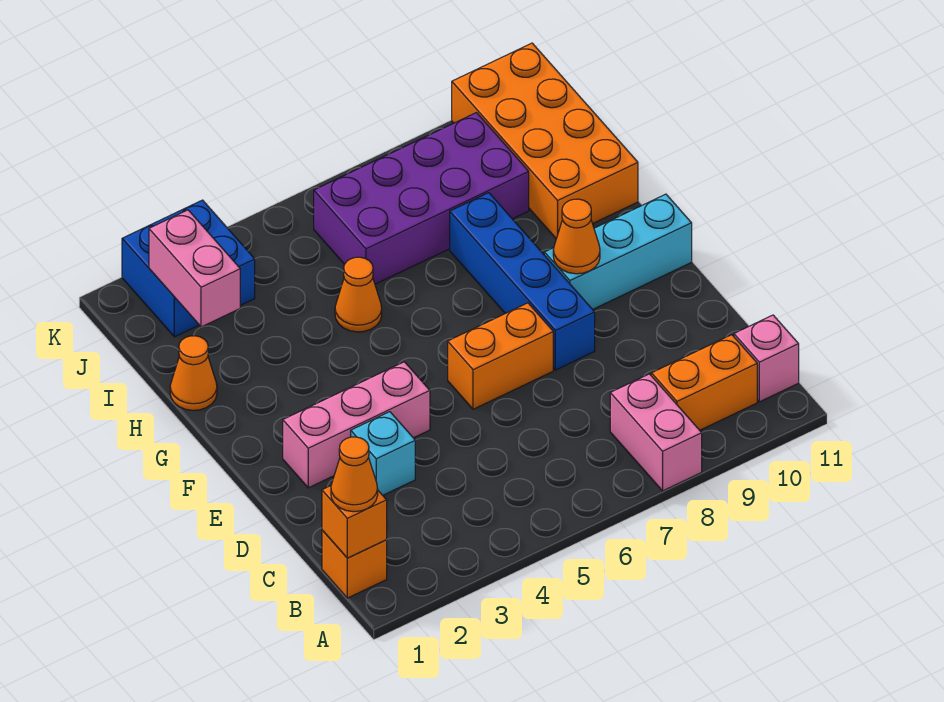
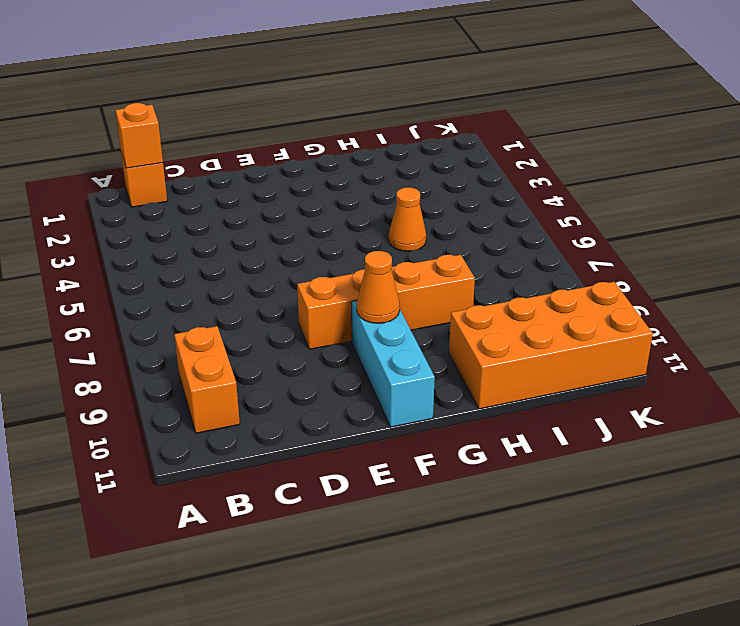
orange 1x4 brick [297,255,475,349] -> blue 1x4 brick [450,193,595,370]
none -> pink 1x2 brick [610,374,702,491]
none -> pink 1x1 brick [734,315,799,402]
none -> cyan 1x1 brick [351,412,415,495]

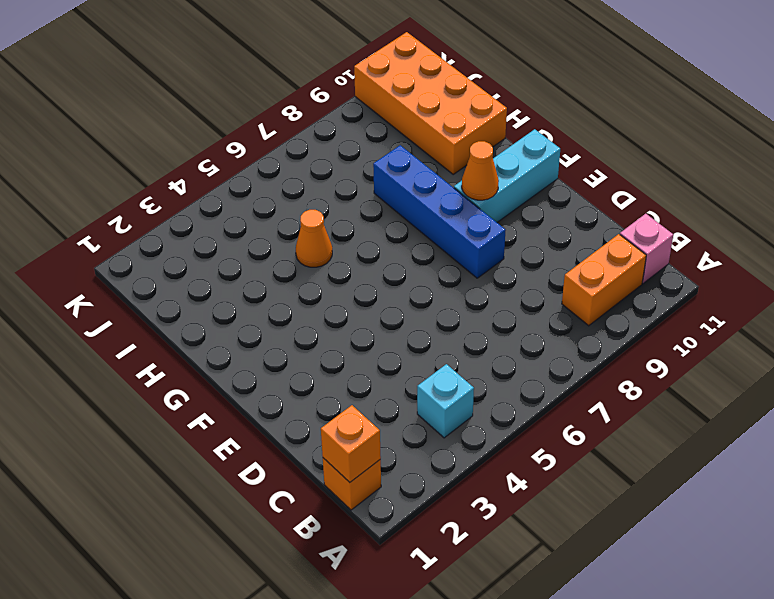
cyan 1x1 brick [417,364,474,438] -> cyan 1x1 brick moved to [351,412,415,495]
none -> pink 1x2 brick [610,374,702,491]
none -> pink 1x3 brick [283,362,430,488]
none -> orange 1x2 brick [448,303,553,409]

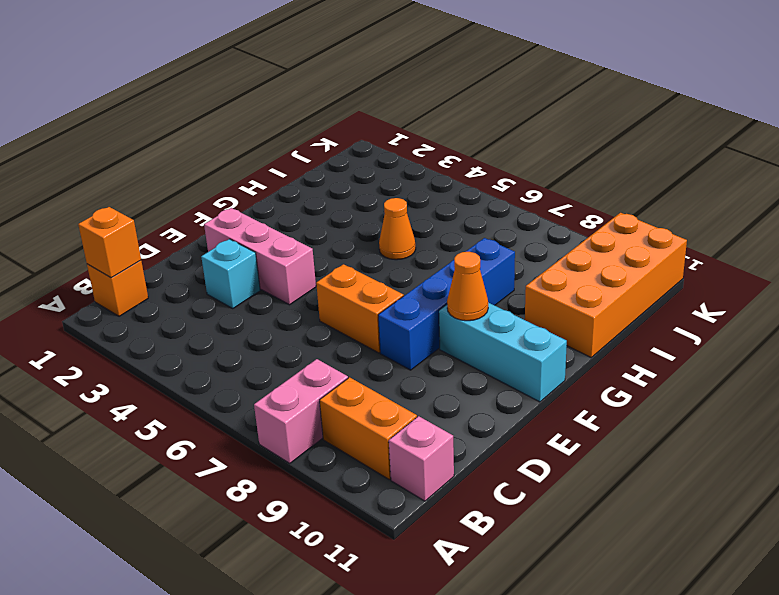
none -> orange 1x1 cone [170,336,217,410]
none -> purple 2x4 brick [314,113,529,284]
none -> blue 2x2 brick [122,200,255,337]

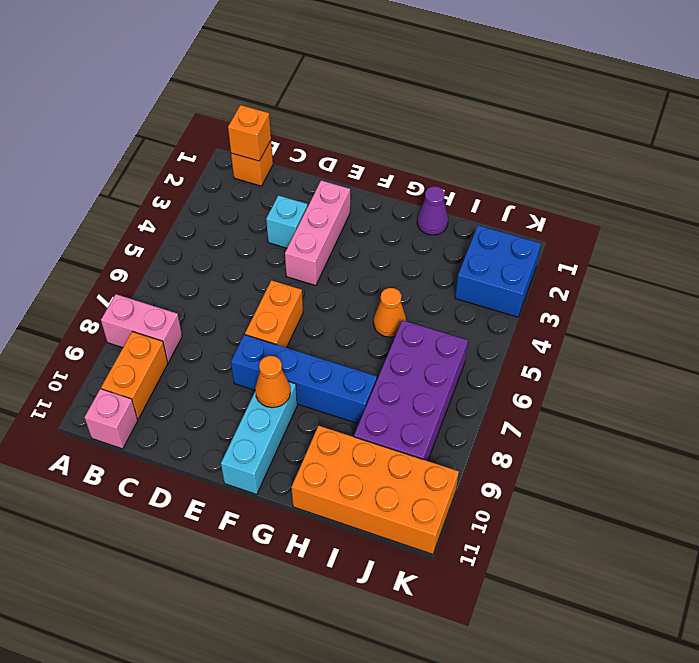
purple 1x1 cone [417,186,448,235] -> orange 1x1 cone [170,336,217,410]
none -> pink 1x2 brick [149,210,240,327]
none -> orange 1x1 cone [331,437,378,512]

